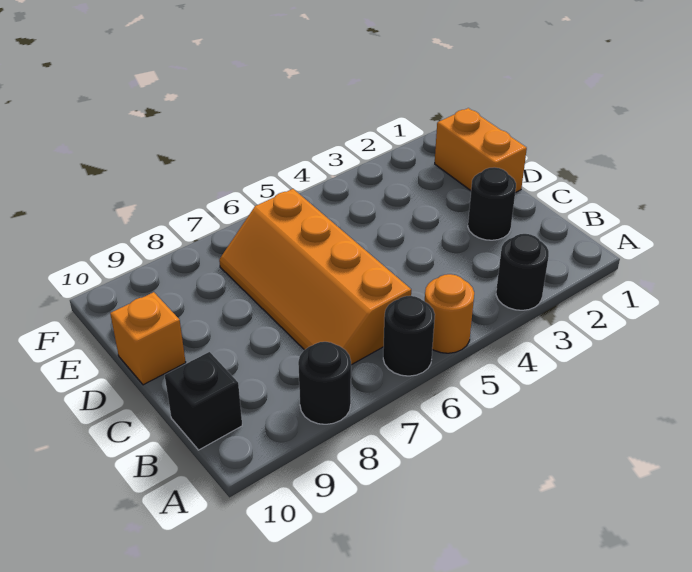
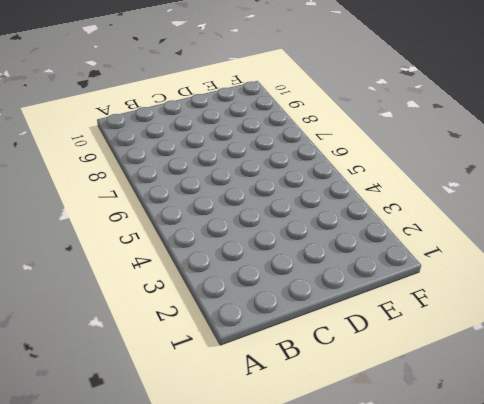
none -> black 1x1 round brick [496,234,549,310]
none -> orange 1x1 round brick [425,274,474,353]

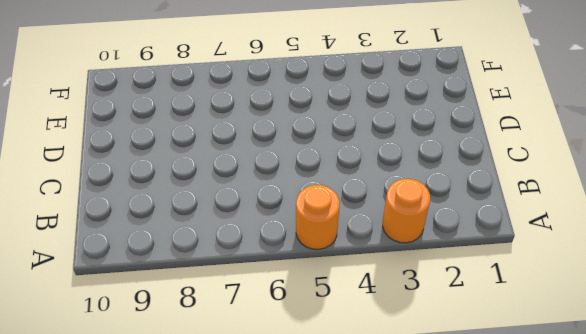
orange 1x1 round brick [383,179,430,243] -> black 1x1 round brick [496,234,549,310]
none -> black 1x1 round brick [383,296,435,376]
none -> black 1x1 round brick [298,342,351,424]

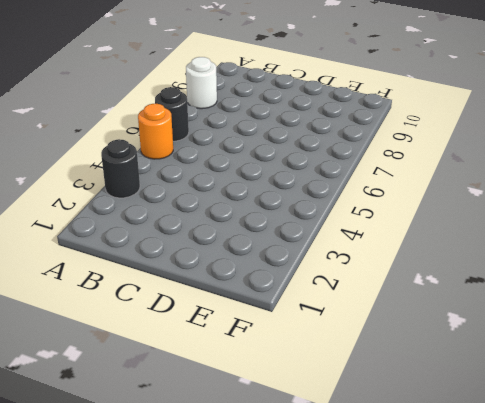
white 1x1 round brick [186,57,217,109] -> black 1x1 round brick [298,342,351,424]
none -> orange 2x4 slope [219,189,411,365]
none -> black 1x1 brick [165,352,242,450]

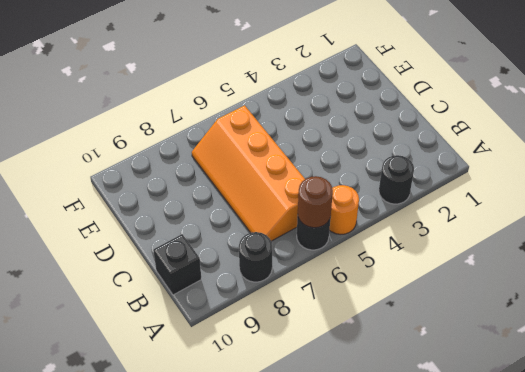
brown 1x1 round brick [298,176,333,228] -> none
none -> black 1x1 round brick [468,167,516,240]
none -> orange 1x2 brick [435,108,527,193]

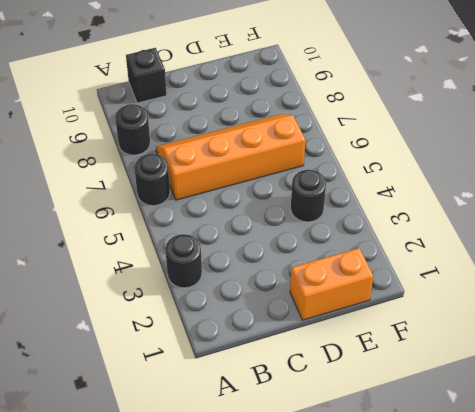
black 1x1 round brick [291,170,326,222] -> black 1x1 round brick moved to [468,167,516,240]
none -> orange 1x1 round brick [425,274,474,353]
none -> orange 1x1 brick [110,292,186,385]

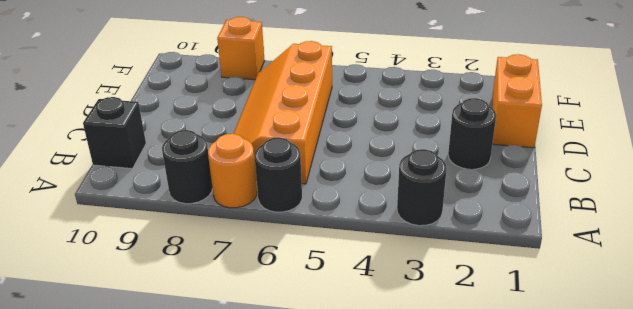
orange 1x1 round brick [208,134,257,208] -> orange 1x1 round brick moved to [425,274,474,353]
orange 1x1 brick [217,17,265,80] -> orange 1x1 brick moved to [110,292,186,385]

